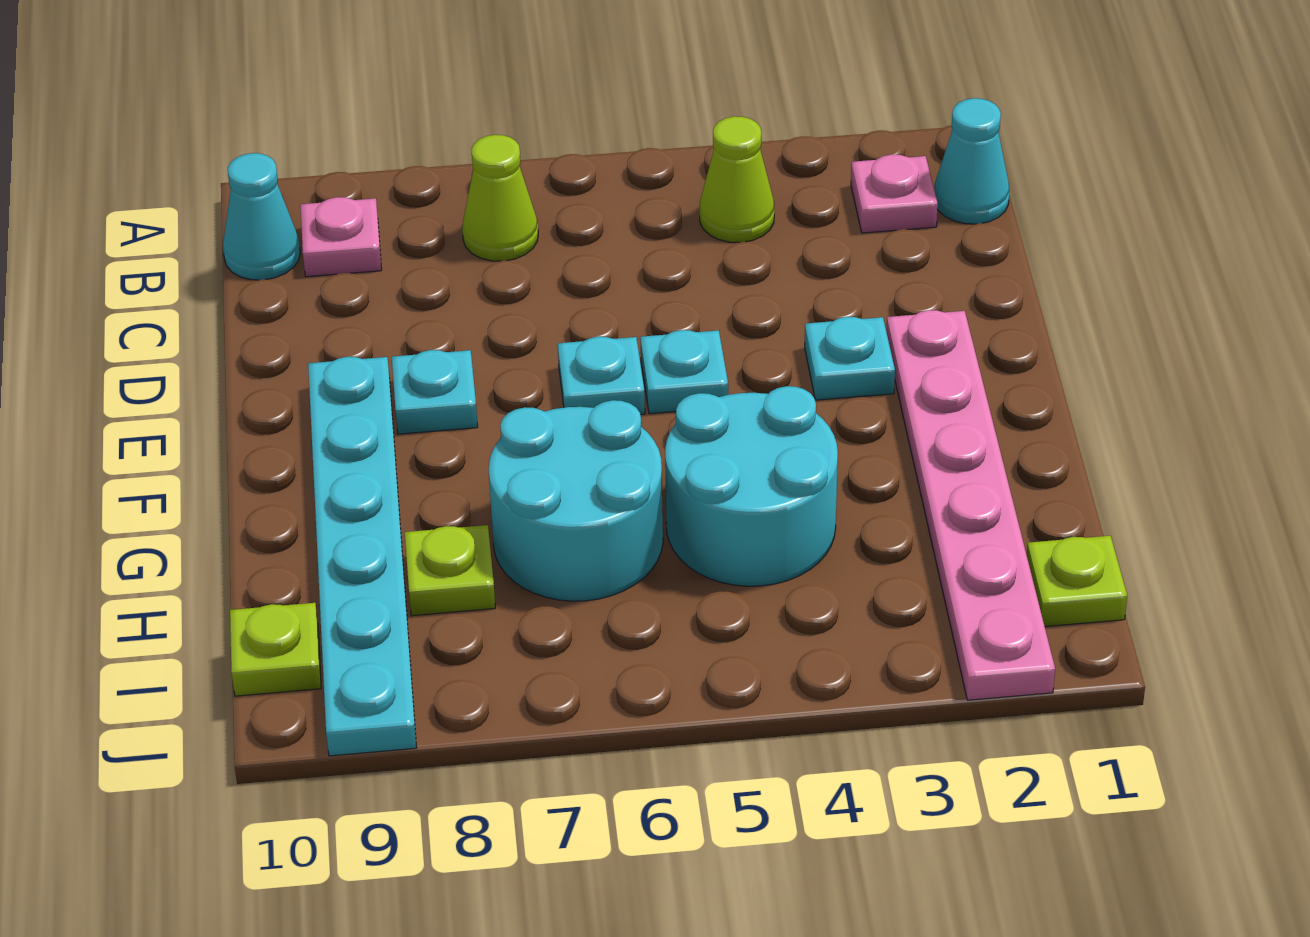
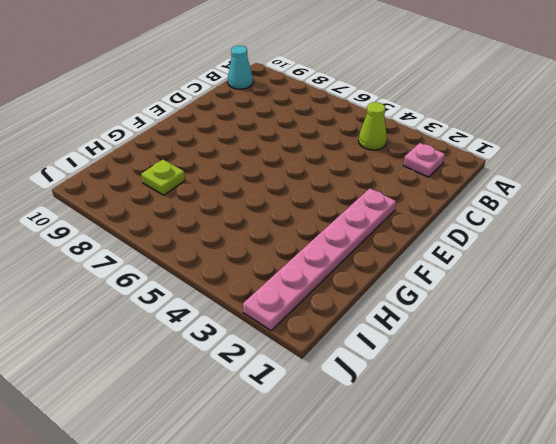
none -> cyan 1x1 cone [934,98,1009,224]
none -> lime 1x1 cone [462,135,538,261]
none -> pink 1x1 plate [300,197,382,277]

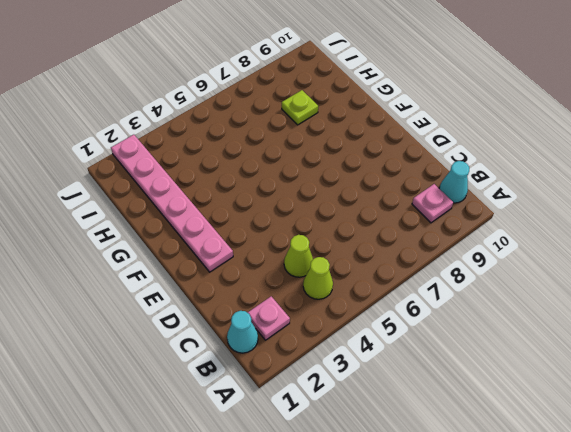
lime 1x1 cone [284,235,313,277] -> lime 1x1 cone moved to [462,135,538,261]
none -> cyan 1x1 plate [805,317,895,400]
none -> cyan 1x1 plate [640,330,728,414]
none -> cyan 1x1 plate [558,337,645,414]

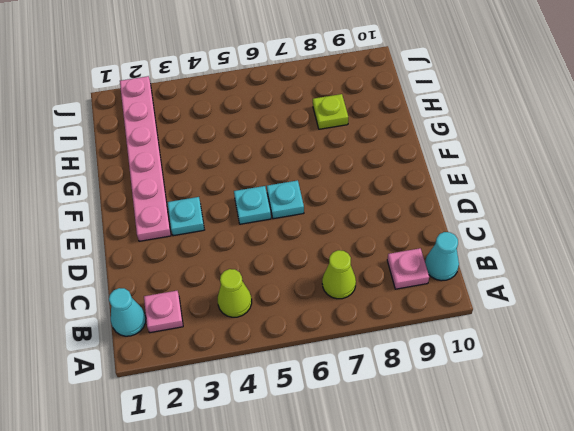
none -> cyan 1x1 plate [392,350,478,434]
none -> cyan 1x6 plate [308,357,417,756]
none -> cyan 2x2 round brick [665,386,838,586]

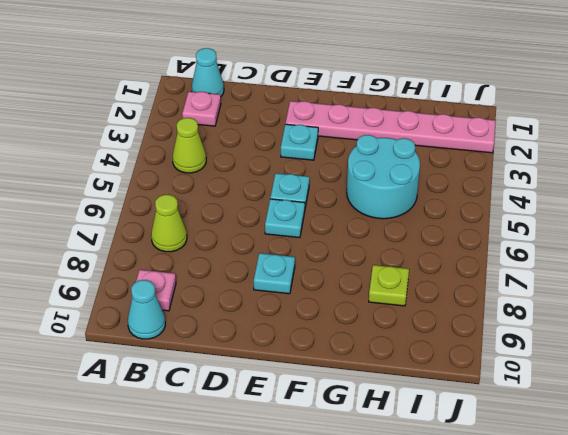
none -> cyan 1x6 plate [308,357,417,756]
none -> cyan 2x2 round brick [489,400,663,601]
none -> lime 1x1 plate [1027,536,1127,626]

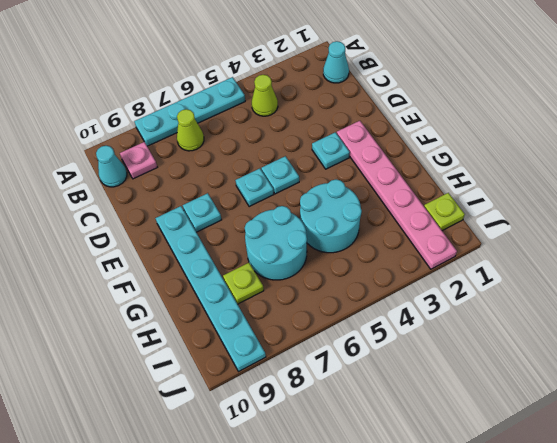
cyan 1x4 plate [134,77,245,146] -> none
none -> pink 1x1 plate [851,154,938,233]
none -> lime 1x1 plate [230,603,321,696]

